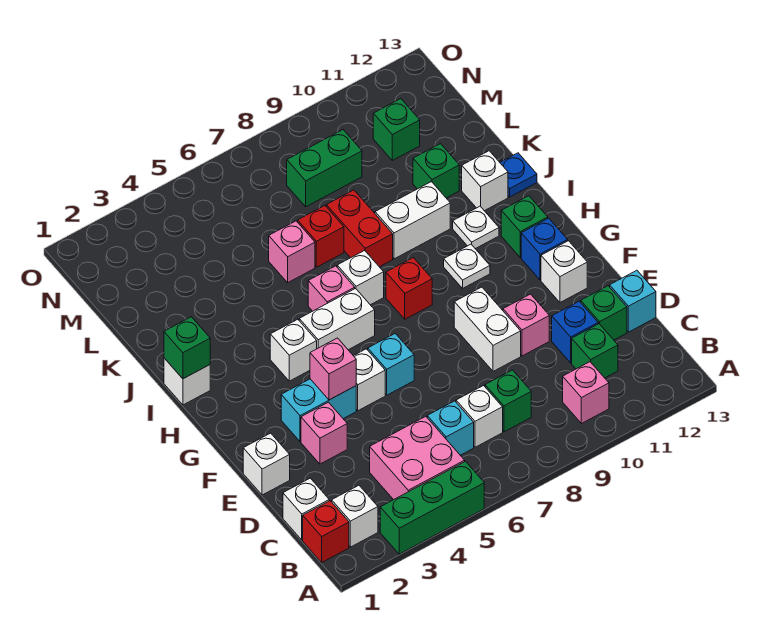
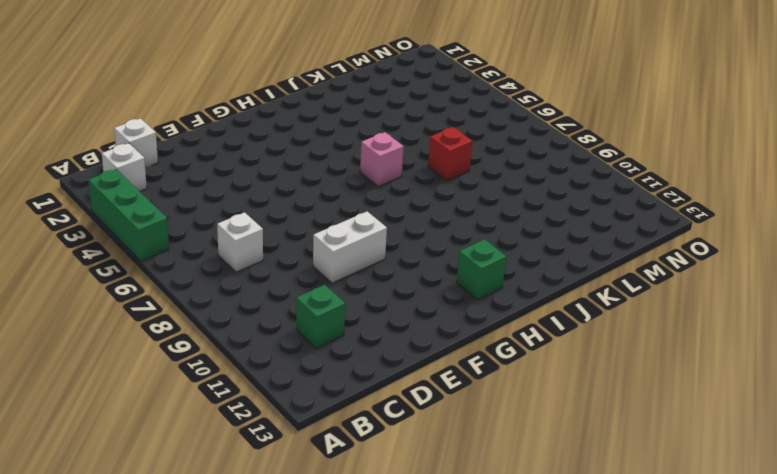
none -> red 1x1 brick [303,501,349,562]
none -> pink 2x2 brick [370,416,465,500]
none -> pink 1x1 brick [563,362,609,424]
none -> cyan 1x1 brick [427,401,474,455]

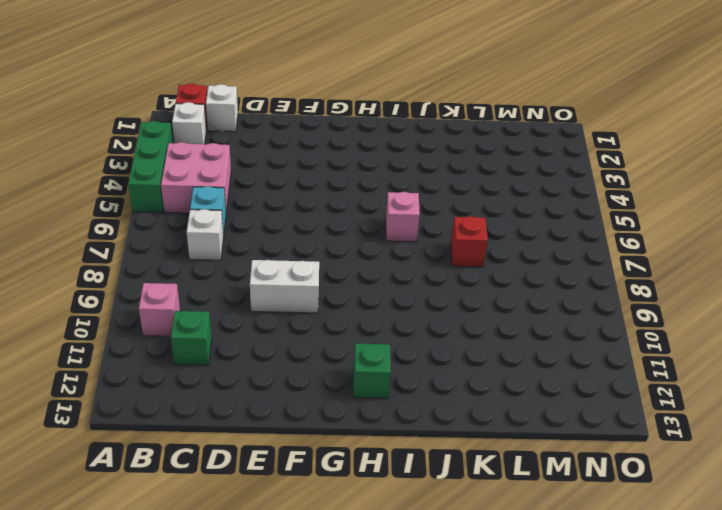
none -> green 1x1 brick [485,370,531,432]
none -> blue 1x1 brick [552,301,598,363]
none -> green 1x1 brick [581,286,627,340]
none -> cyan 1x1 brick [610,270,656,332]

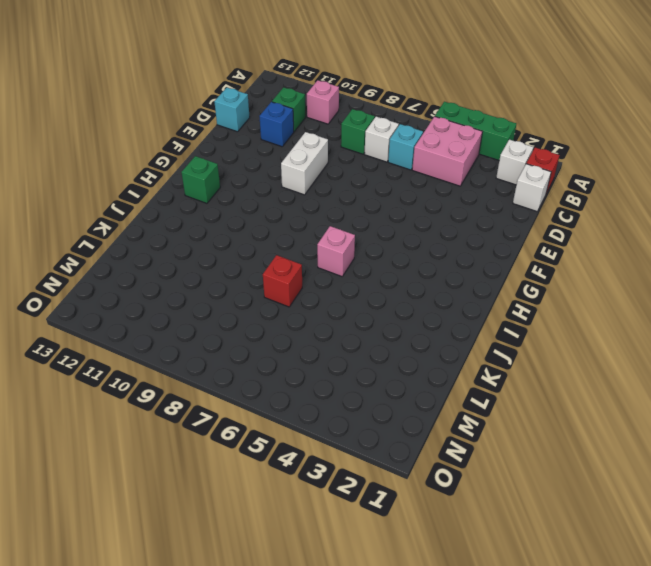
none -> green 1x1 brick [581,286,627,340]
none -> white 1x1 brick [243,433,290,495]
none -> pink 1x1 brick [301,402,347,464]
none -> pink 1x1 brick [503,294,549,356]

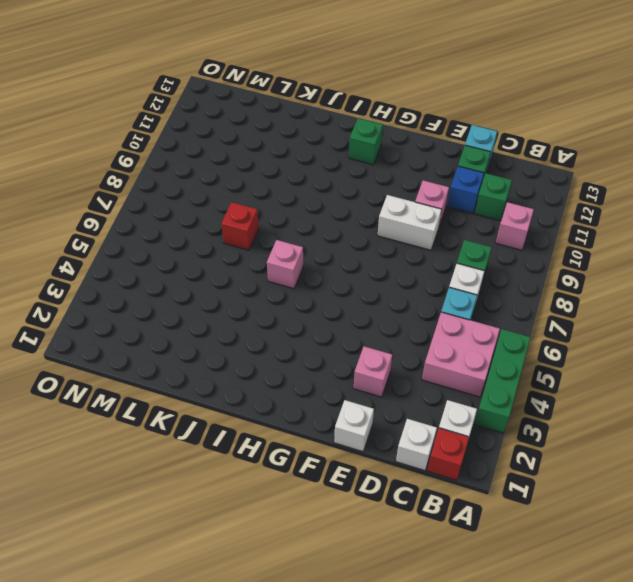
none -> cyan 1x2 brick [281,379,356,442]
none -> white 1x1 brick [354,349,385,411]
none -> cyan 1x1 brick [368,334,414,395]
none -> white 1x1 brick [541,241,587,302]

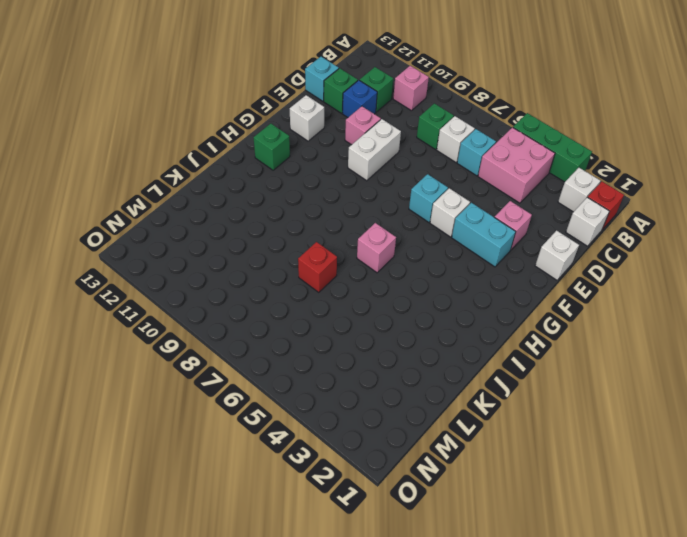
none -> blue 1x1 brick [521,218,568,280]
none -> white 1x1 brick [270,319,317,381]
none -> white 1x2 brick [299,288,375,350]
none -> red 1x1 brick [386,258,432,319]

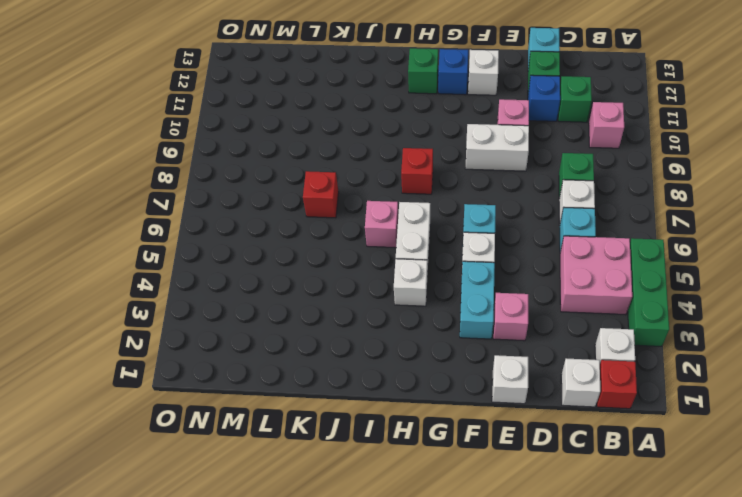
none -> white 1x1 plate [444,244,490,288]
none -> white 1x1 brick [164,358,210,405]
none -> white 1x1 brick [337,250,384,305]
none -> white 1x1 plate [453,206,499,249]

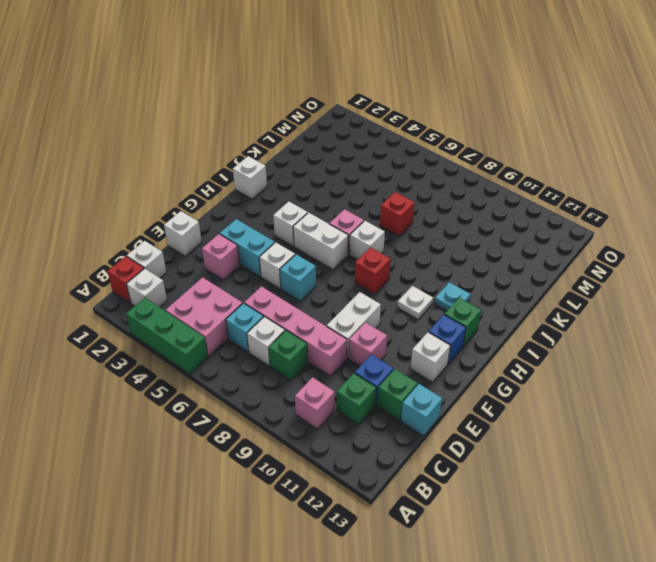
pink 1x4 brick [244,286,347,376] -> none
cyan 1x1 plate [434,282,471,311] -> white 1x1 plate [453,206,499,249]
none -> red 1x2 brick [326,190,393,267]
none -> white 1x2 brick [375,182,450,259]
none -> white 1x1 brick [462,151,508,211]
none -> blue 1x1 plate [500,153,537,197]

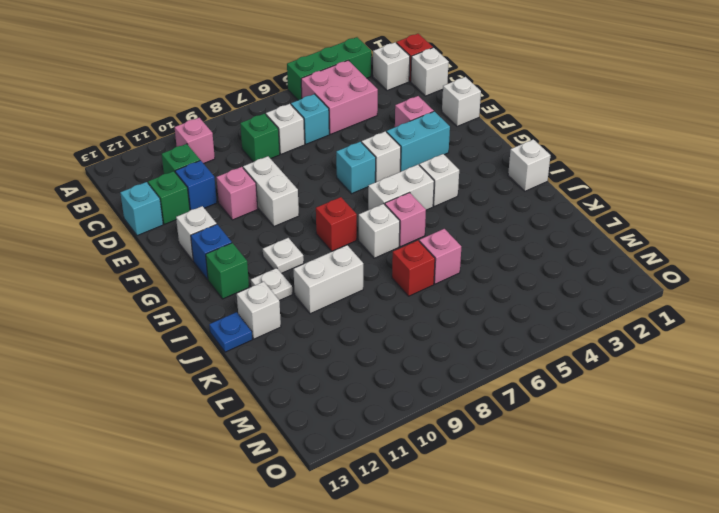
none -> red 1x2 brick [326,190,393,267]
none -> green 1x1 brick [413,144,459,198]
none -> green 1x2 brick [287,130,362,207]
none -> green 1x1 brick [373,99,420,160]

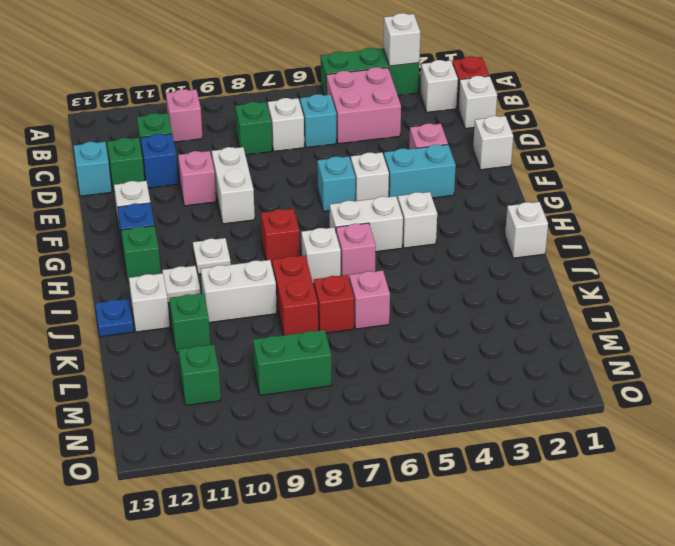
white 1x1 brick [383,13,420,66] -> none
none -> pink 1x1 brick [310,338,356,400]
none -> green 1x1 brick [164,317,210,379]

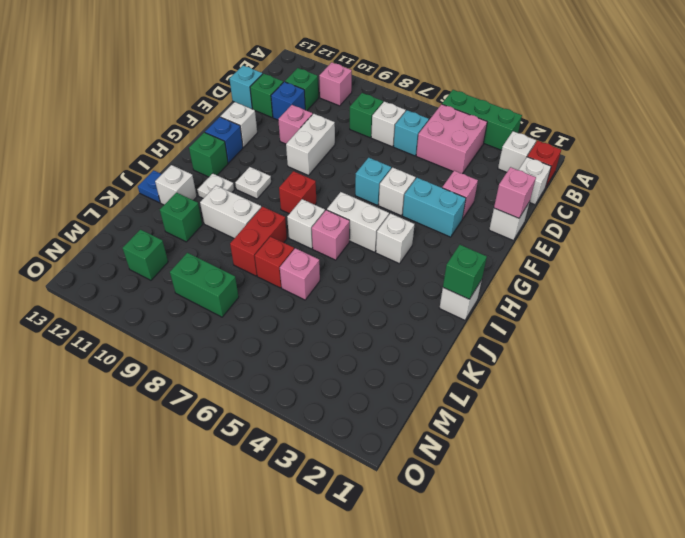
pink 1x1 brick [494,167,536,218] -> pink 1x1 brick moved to [310,338,356,400]

